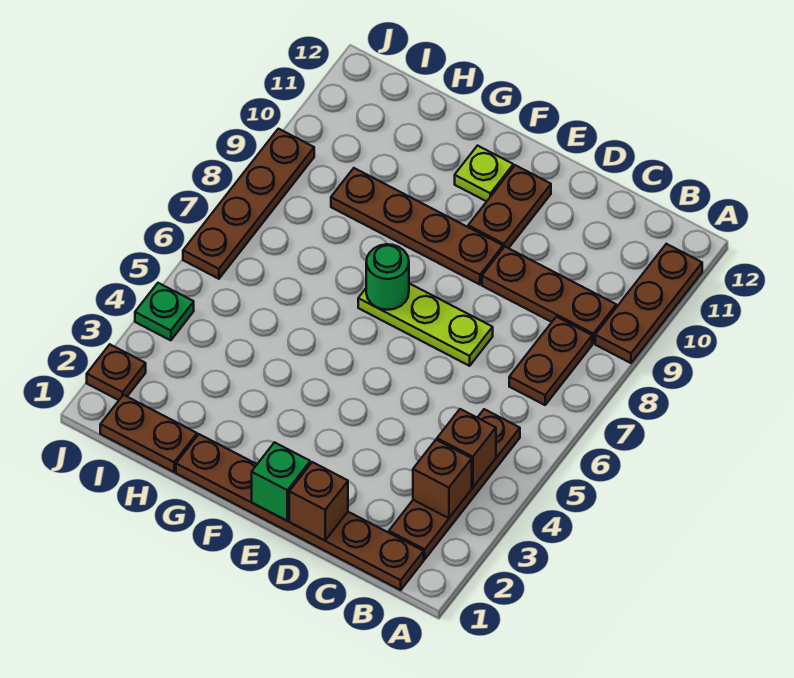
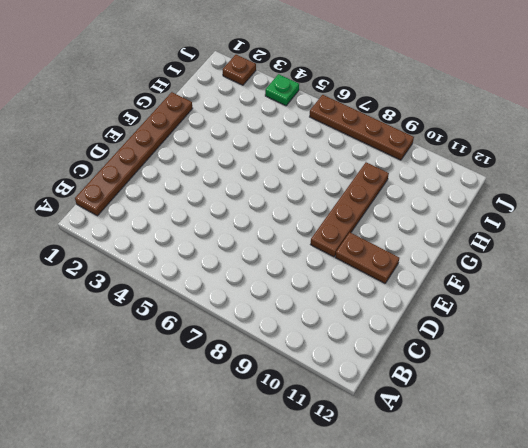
none -> brown 1x3 plate [595,244,702,363]
none -> brown 1x4 plate [389,409,520,559]
none -> brown 1x2 plate [509,317,592,405]

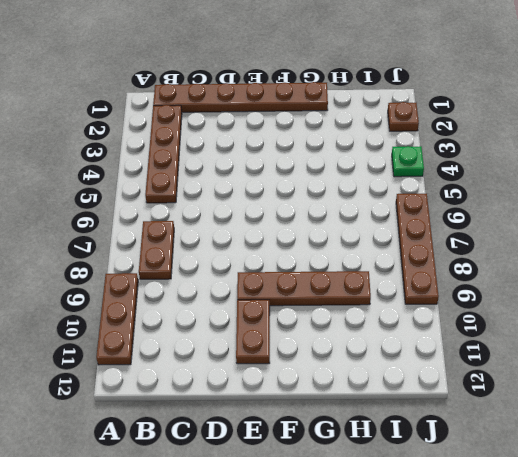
none -> brown 1x3 plate [482,247,616,343]
none -> lime 1x3 plate [358,283,493,366]
none -> lime 1x1 plate [455,146,513,201]

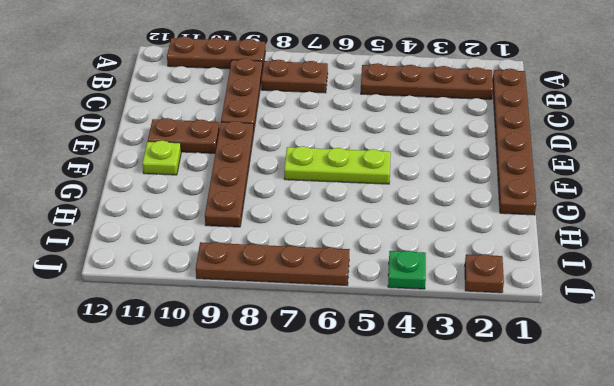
lime 1x3 plate [284,146,391,184] -> lime 1x3 plate turned to [358,283,493,366]
none -> brown 1x2 plate [100,395,197,472]
none -> brown 1x1 brick [413,440,472,518]
none -> brown 1x1 brick [437,409,496,487]

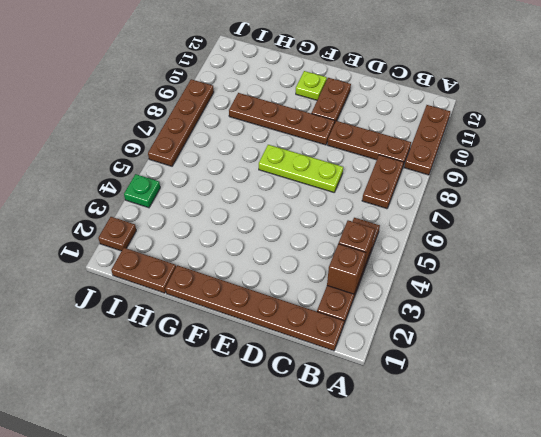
none -> brown 1x1 brick [289,462,348,540]
none -> green 1x1 brick [252,442,310,521]
none -> green 1x1 round brick [366,244,409,310]

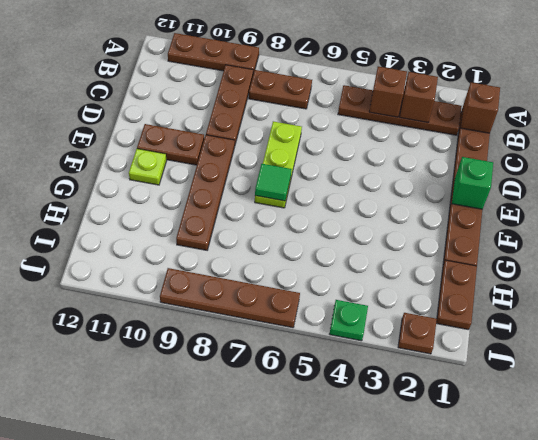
brown 1x1 brick [461,83,500,133] -> brown 1x1 brick moved to [289,462,348,540]
green 1x1 tile [255,164,292,201] -> green 1x1 round brick [366,244,409,310]

